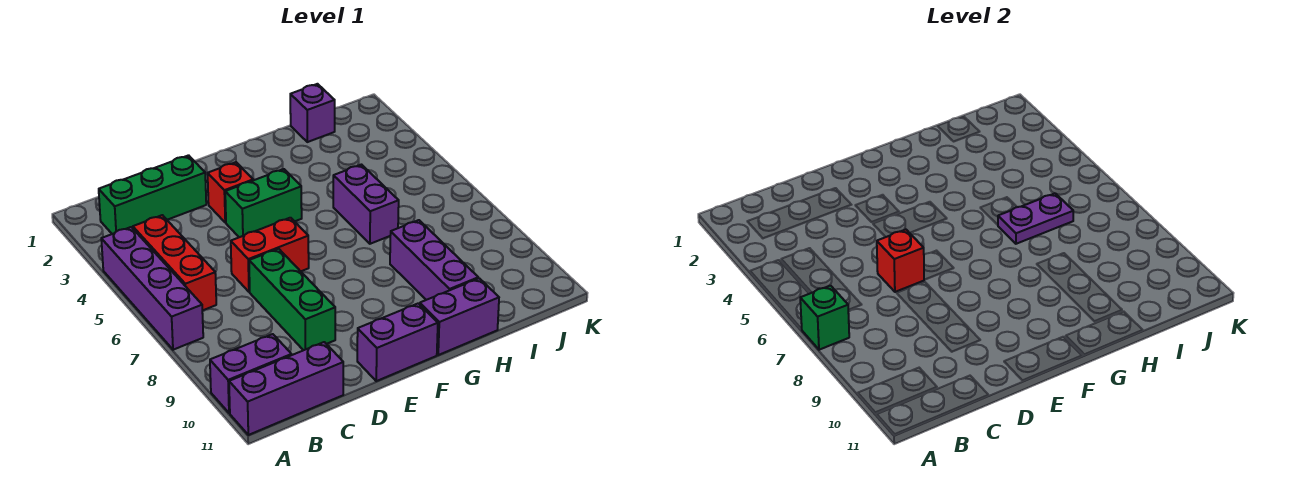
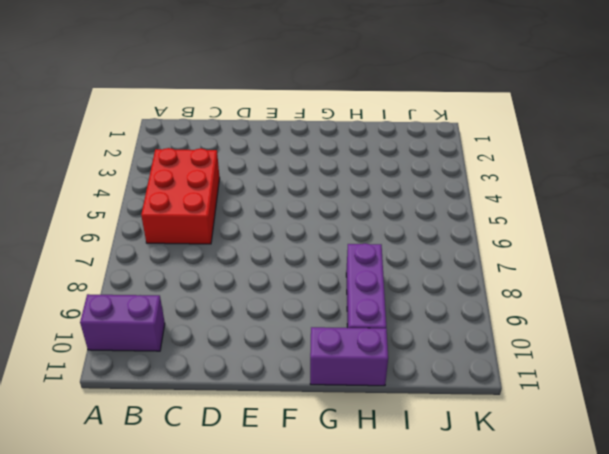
red 2x3 brick [141,148,220,244] -> red 1x3 brick [133,215,216,311]
none -> purple 1x4 brick [101,227,203,350]
none -> purple 1x3 brick [229,342,343,435]
none -> green 1x3 brick [99,155,206,234]

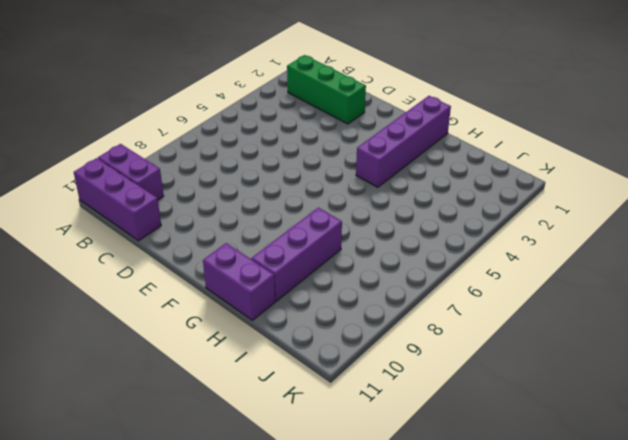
purple 1x4 brick [356,96,451,187] -> purple 1x4 brick moved to [101,227,203,350]
none -> red 1x3 brick [133,215,216,311]
none -> red 1x2 brick [231,218,309,292]
none -> green 1x3 brick [249,249,335,350]

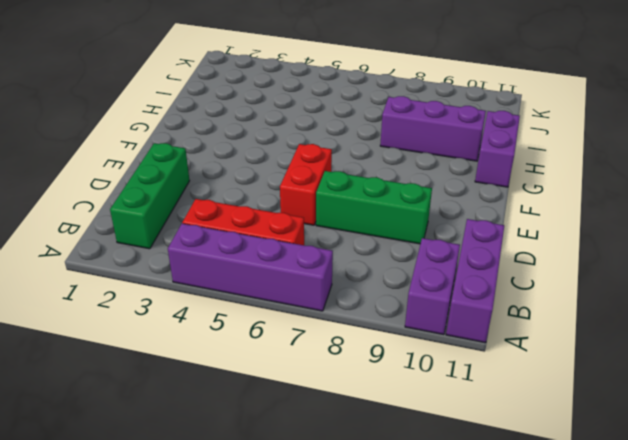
none -> red 1x1 brick [208,162,253,223]
none -> green 1x2 brick [225,169,302,237]
none -> purple 1x2 brick [357,303,438,381]

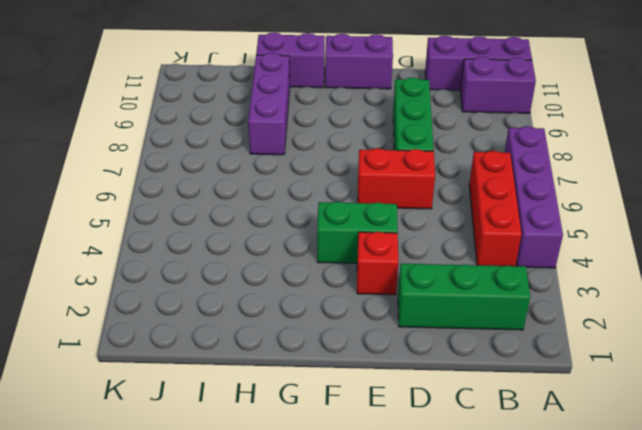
none -> purple 1x2 brick [333,165,399,244]
none -> purple 1x1 brick [290,84,335,142]
none -> green 1x1 brick [800,286,849,350]

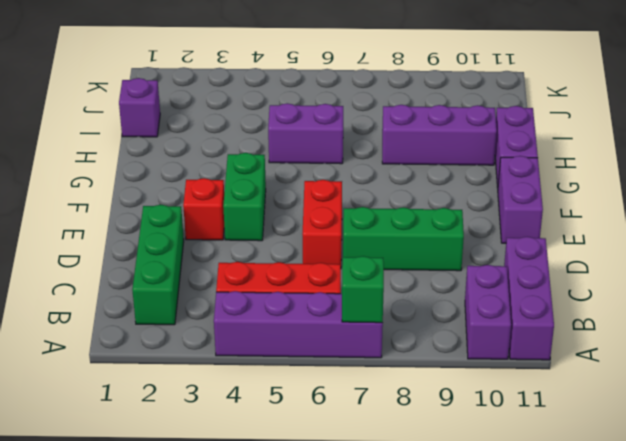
none -> red 1x1 brick [877,230,924,292]
none -> purple 1x2 plate [998,193,1073,244]

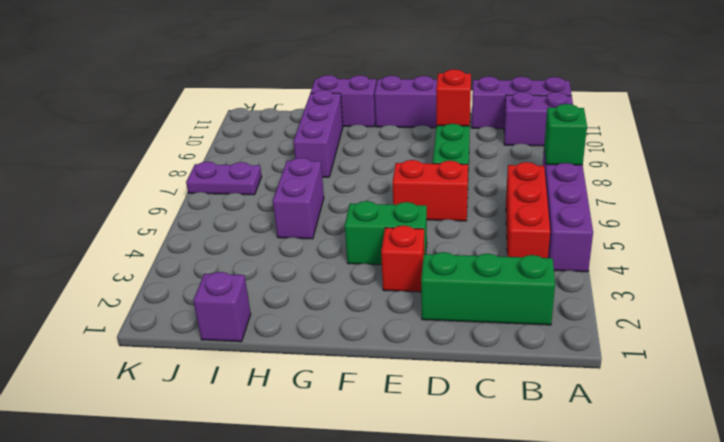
red 1x1 brick [436,69,471,126] -> red 1x1 brick moved to [877,230,924,292]
purple 1x2 plate [186,162,262,195] -> purple 1x2 plate moved to [998,193,1073,244]

